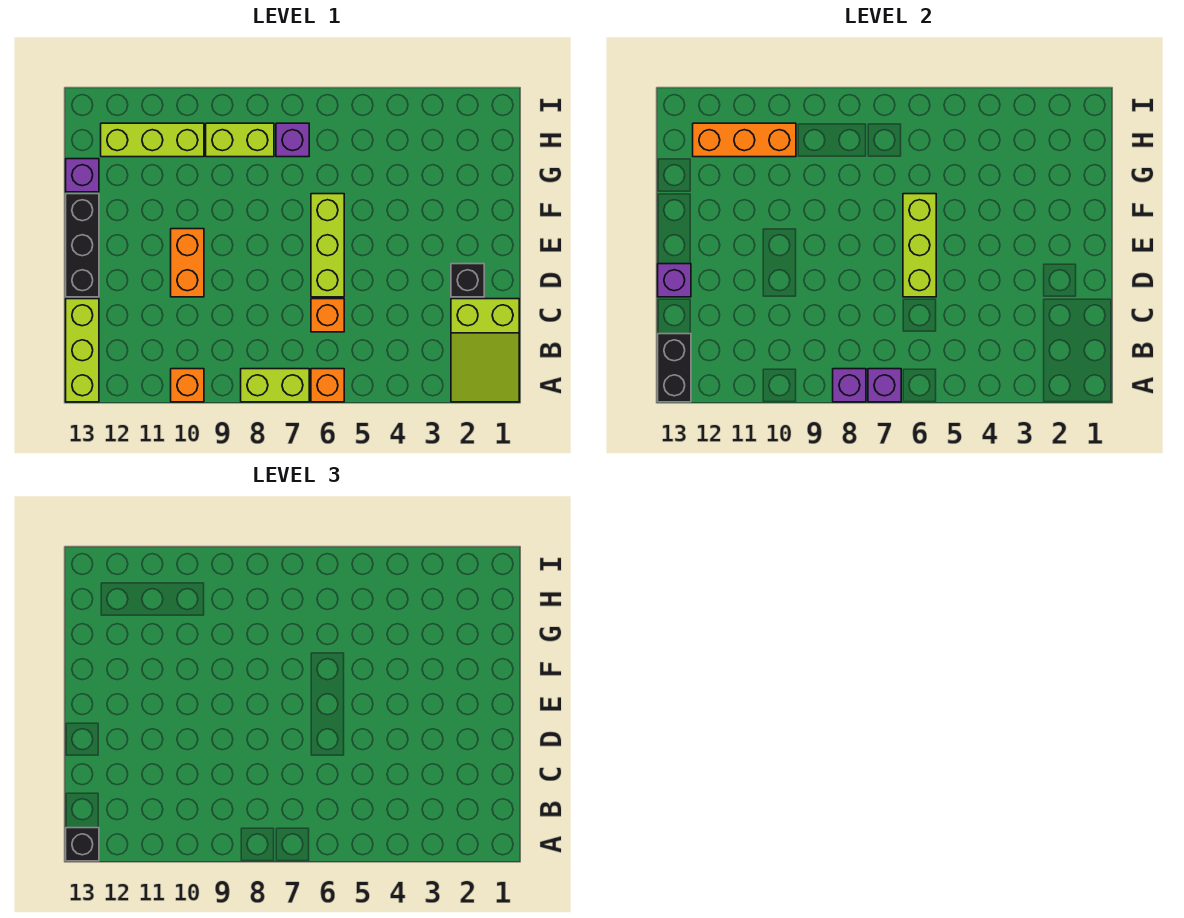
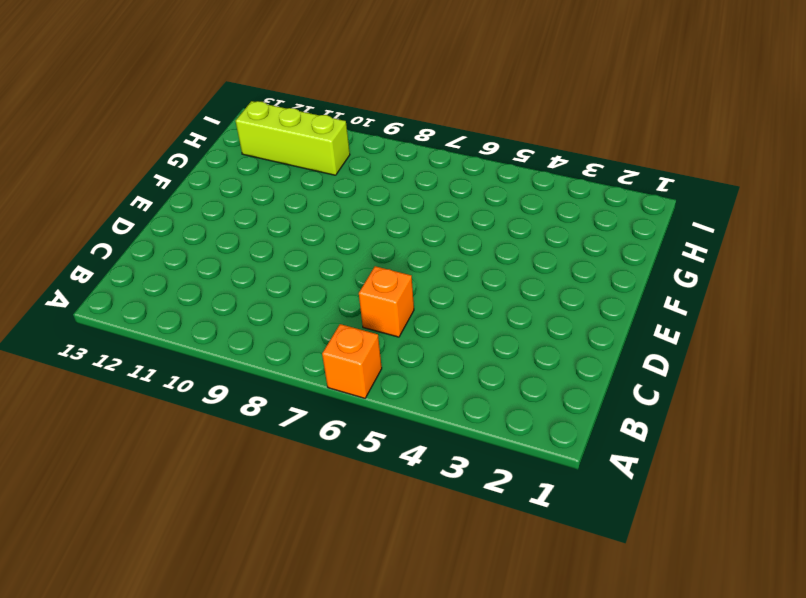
none -> lime 2x3 slope [451,299,519,402]
none -> lime 1x2 brick [241,369,309,402]
none -> orange 1x1 brick [171,369,204,402]

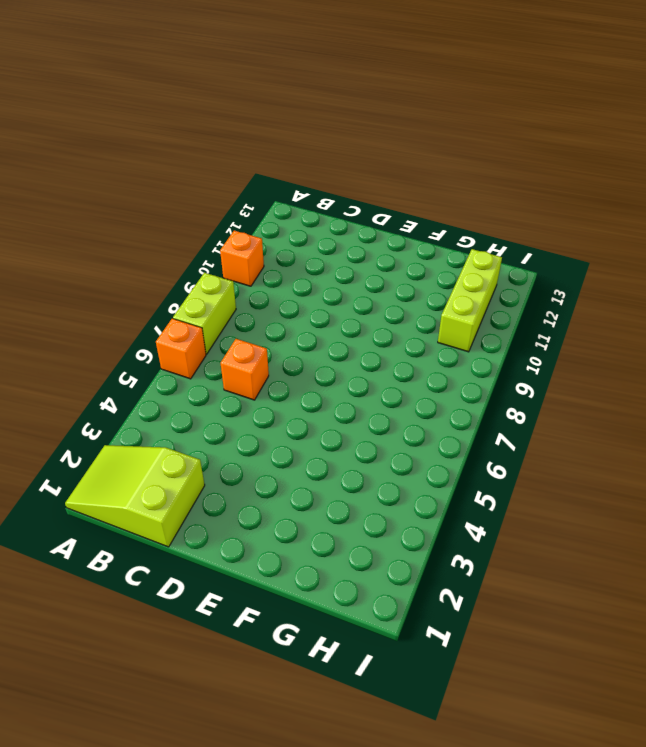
none -> lime 1x3 brick [66,299,99,402]
none -> black 1x1 brick [451,264,484,297]
none -> lime 1x3 brick [311,194,344,297]

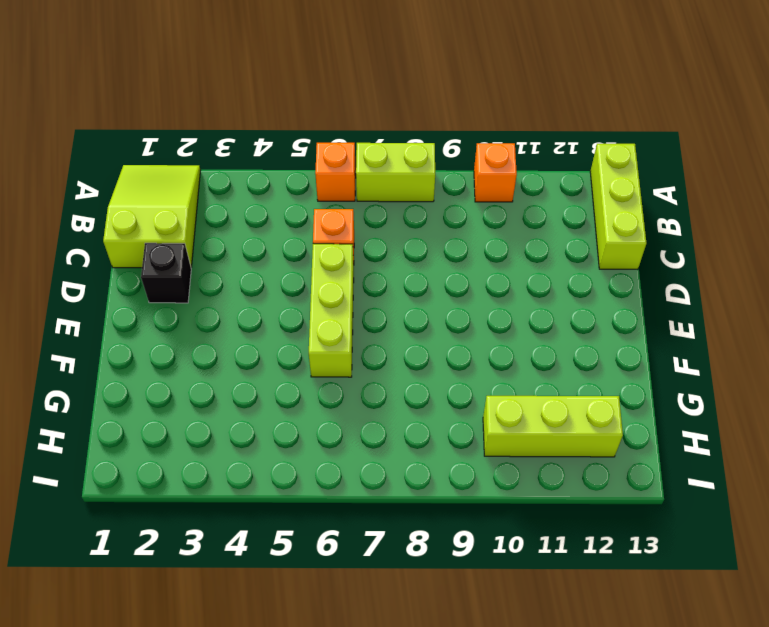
none -> orange 1x2 brick [171,229,204,297]
none -> black 1x3 brick [66,194,99,297]
none -> purple 1x1 brick [66,159,99,192]

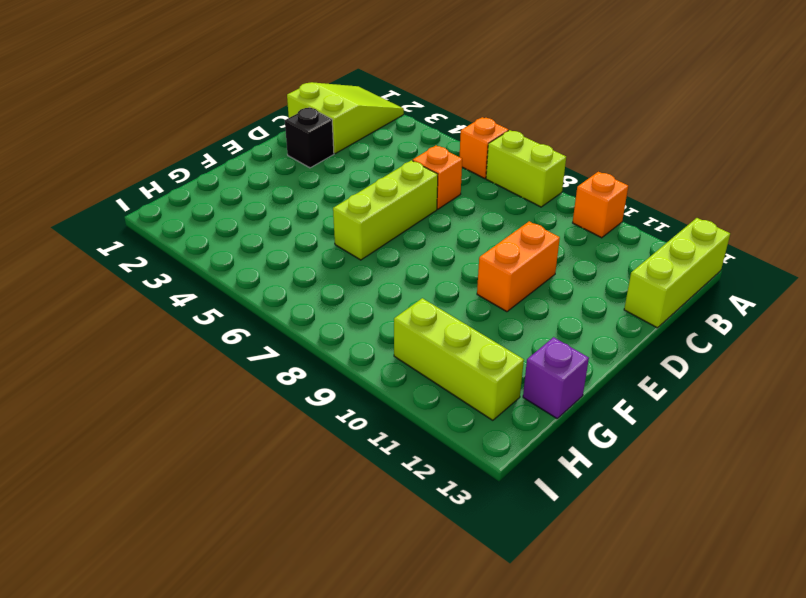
none -> black 1x3 brick [66,194,99,297]
none -> purple 1x1 brick [276,123,309,157]
none -> lime 1x2 brick [206,123,274,157]

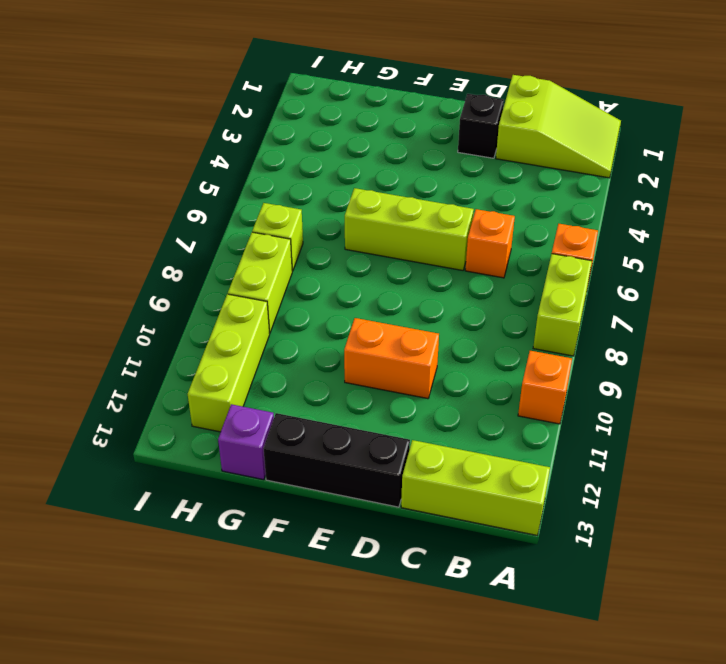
lime 1x1 brick [252,203,303,271] -> purple 1x1 brick [276,123,309,157]
none -> purple 1x1 brick [868,369,901,402]
none -> purple 1x1 brick [833,369,866,402]
none -> black 1x2 brick [658,334,691,402]

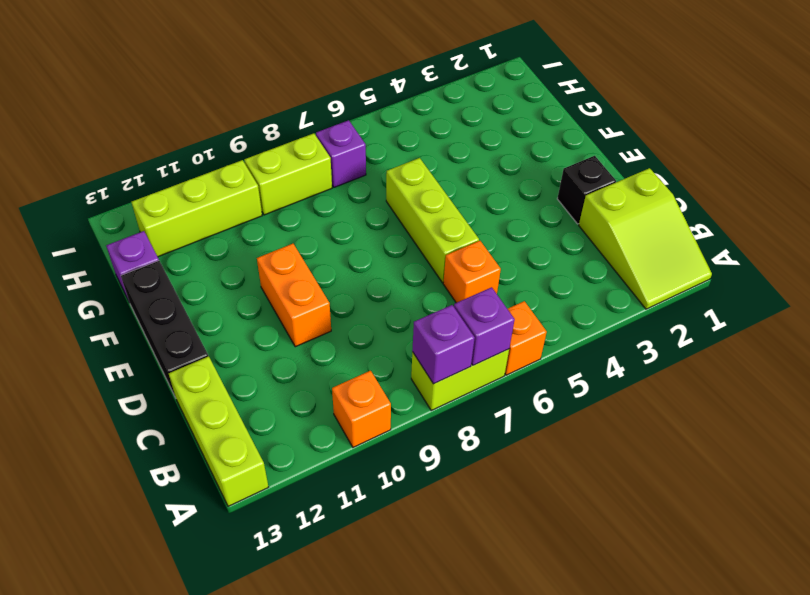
none -> black 1x2 brick [658,334,691,402]
none -> lime 1x3 brick [903,194,936,297]
none -> purple 1x1 brick [658,264,691,297]

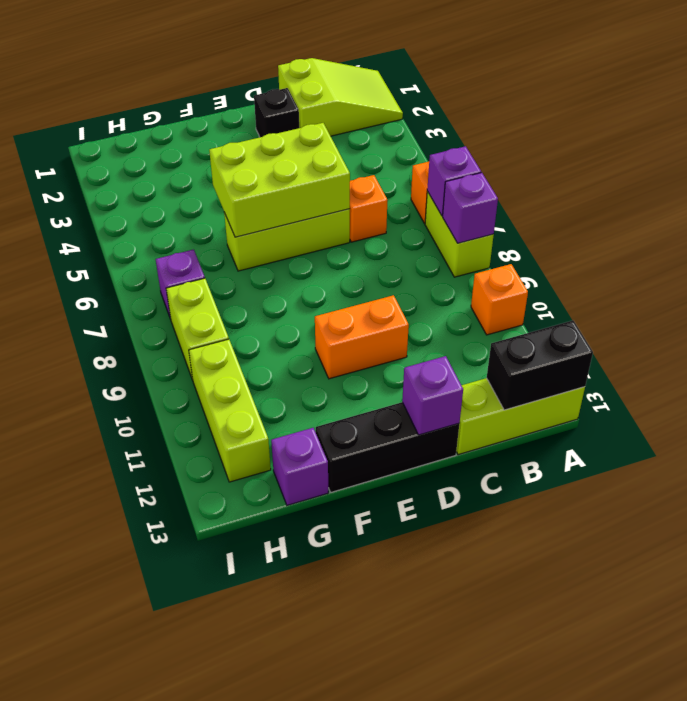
lime 2x3 brick [209,123,350,237] -> lime 1x3 brick [903,194,936,297]
none -> orange 1x3 brick [693,123,796,157]
none -> black 1x1 brick [66,828,99,861]

